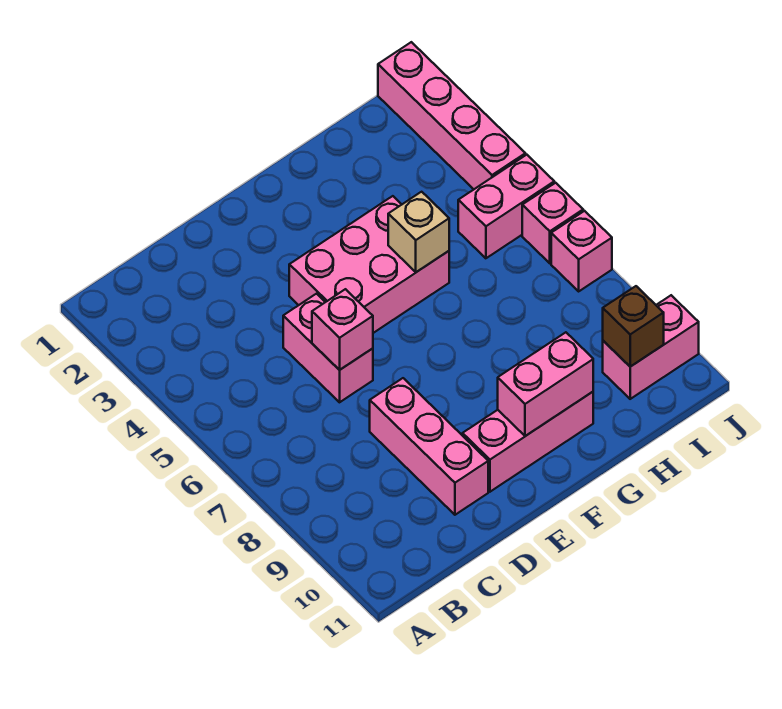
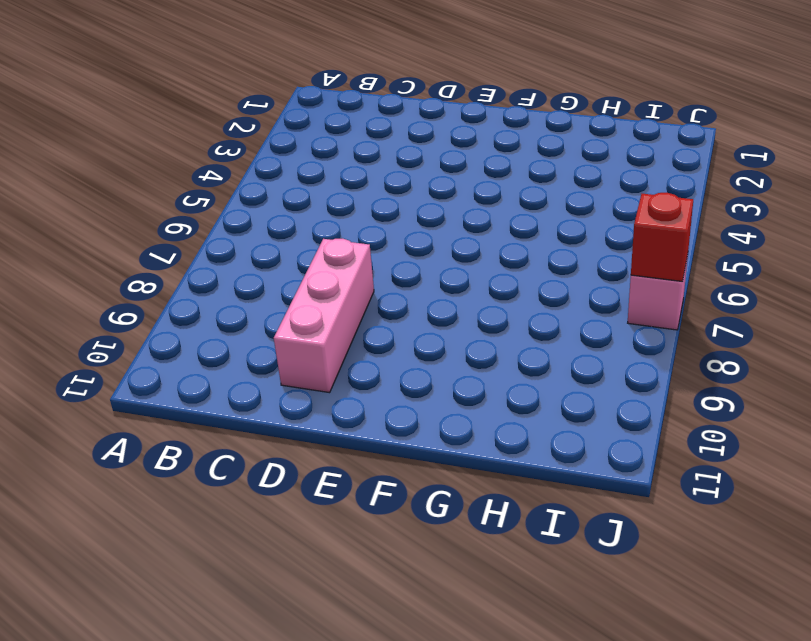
red 1x1 brick [631,193,693,281] -> none
none -> pink 1x2 brick [283,294,373,402]
none -> pink 2x3 brick [289,196,449,333]
none -> pink 1x3 brick [463,392,593,492]

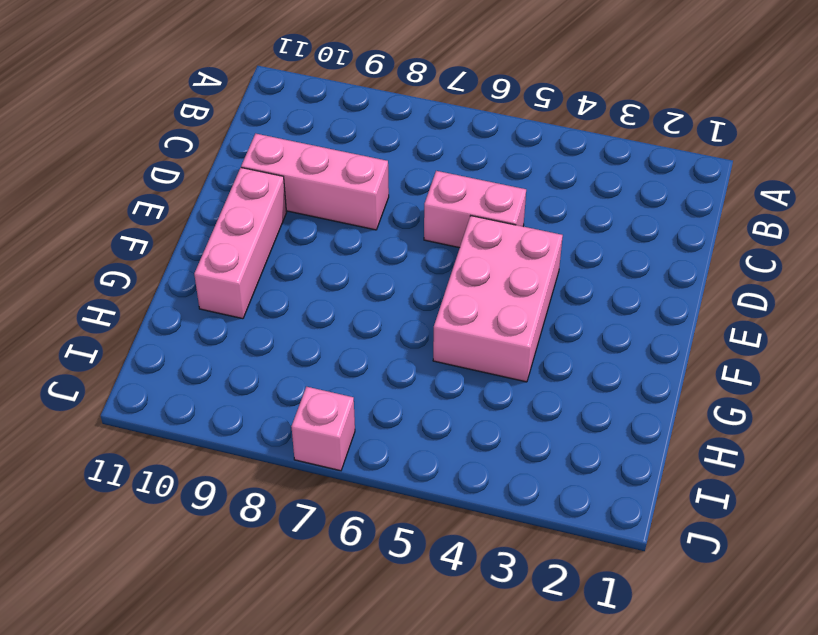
none -> pink 1x2 brick [458,155,554,258]
none -> pink 1x2 brick [603,295,699,399]
none -> pink 1x4 brick [378,42,525,189]

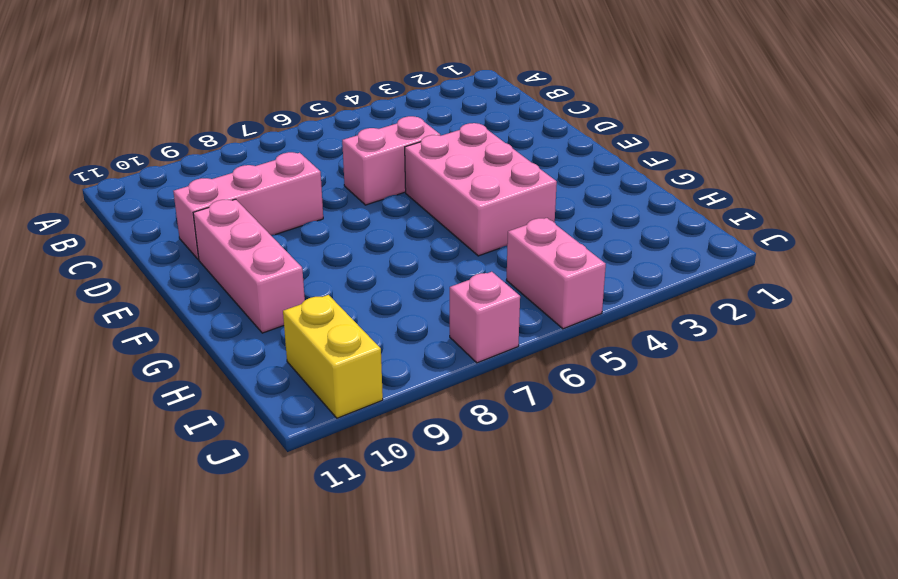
yellow 1x2 brick [283,295,383,418] -> pink 1x2 brick [603,295,699,399]
none -> pink 1x4 brick [378,42,525,189]
none -> pink 1x1 brick [522,183,583,263]
none -> pink 1x1 brick [312,289,373,370]

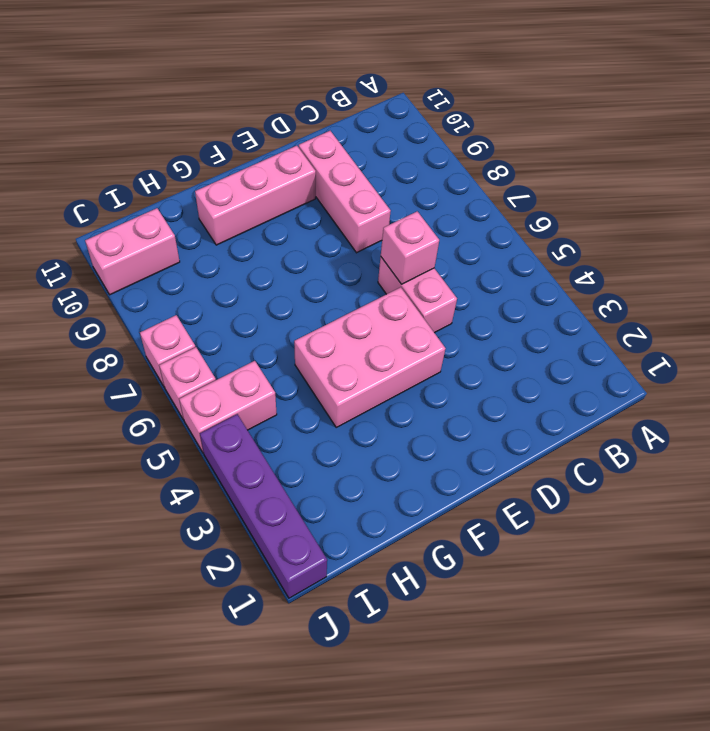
purple 1x4 brick [200,414,327,598] -> pink 1x4 brick [378,42,525,189]
none -> pink 1x2 brick [498,332,593,436]
none -> tan 1x1 brick [388,192,449,272]
none -> brown 1x1 brick [603,286,664,367]

